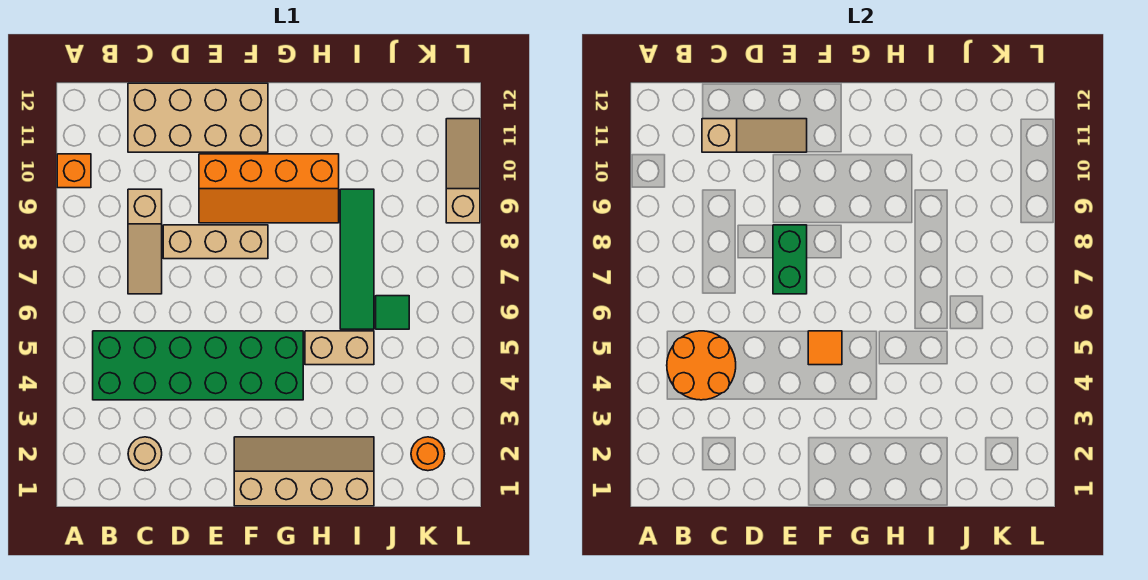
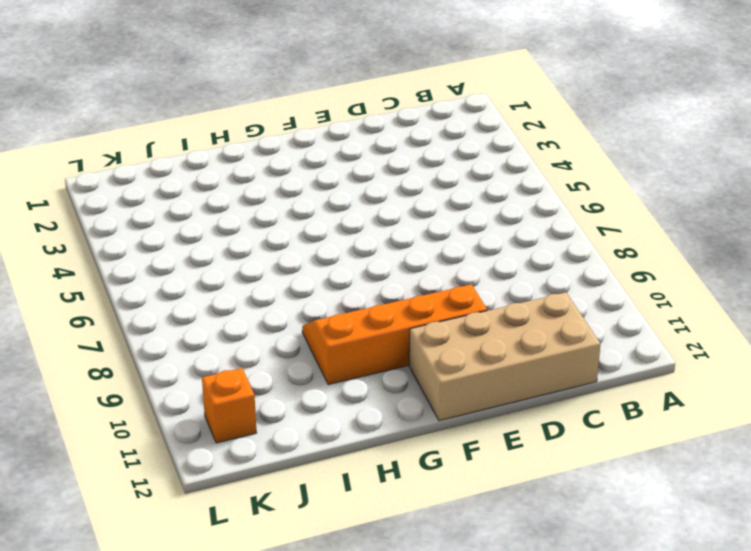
orange 1x1 brick [202,368,256,443] -> orange 1x1 brick moved to [57,154,91,188]
none -> green 2x6 brick [93,331,303,400]
none -> tan 1x1 round brick [128,437,162,471]
none -> tan 1x3 slope [128,189,162,294]

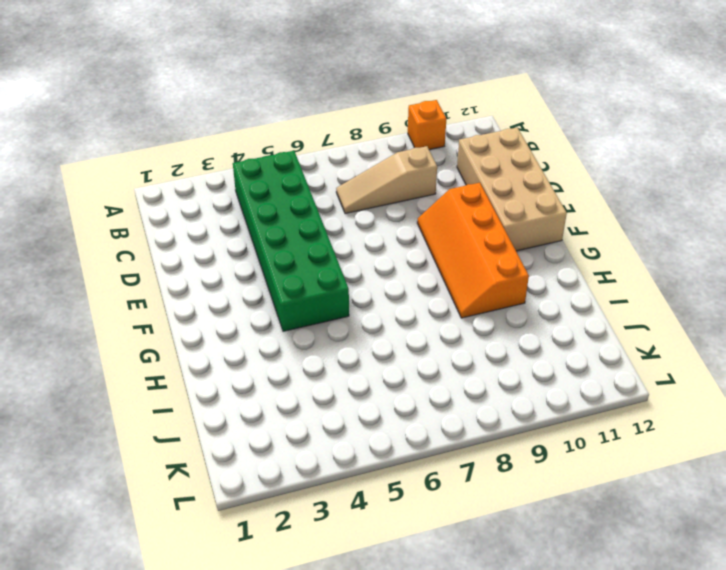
none -> tan 1x1 round brick [128,437,162,471]
none -> tan 1x3 brick [163,225,268,259]
none -> tan 2x4 slope [234,437,374,506]

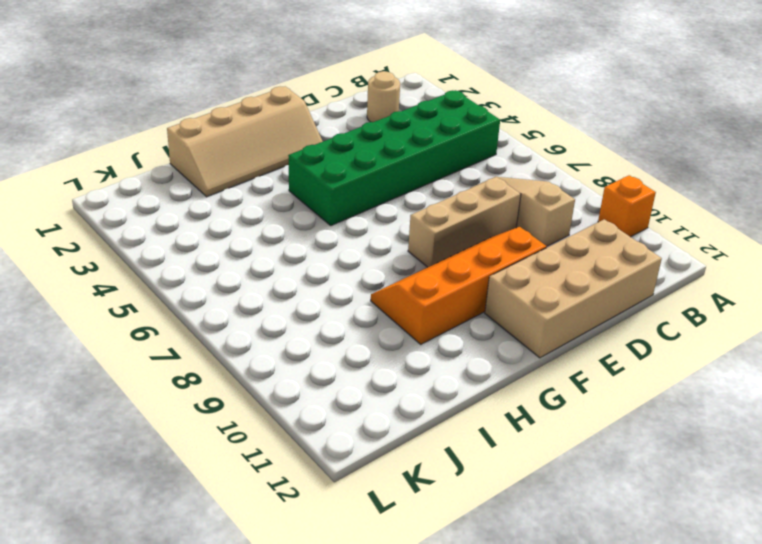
none -> tan 1x2 brick [305,331,374,365]
none -> green 1x4 tile [340,189,374,329]
none -> green 1x1 tile [376,296,409,329]

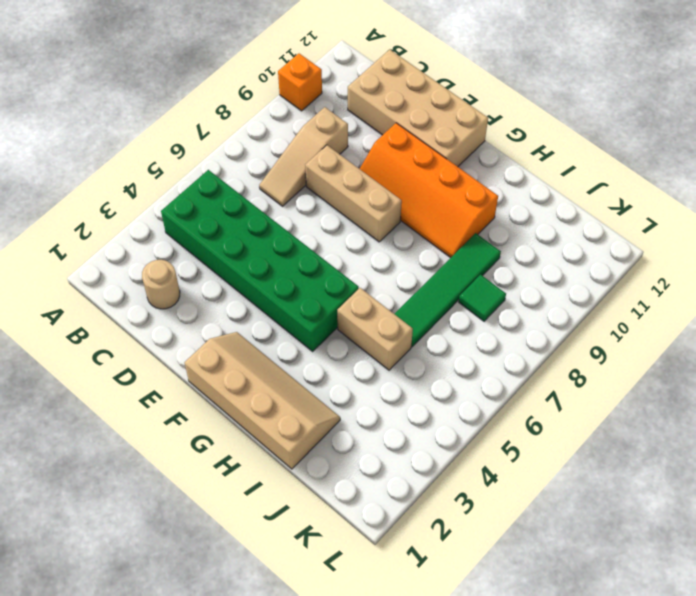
green 1x1 tile [459,275,506,321] -> green 1x1 tile moved to [376,296,409,329]
none -> orange 1x1 round brick [411,437,445,471]
none -> tan 1x3 slope [446,119,480,223]
none -> orange 2x2 round brick [667,331,736,400]

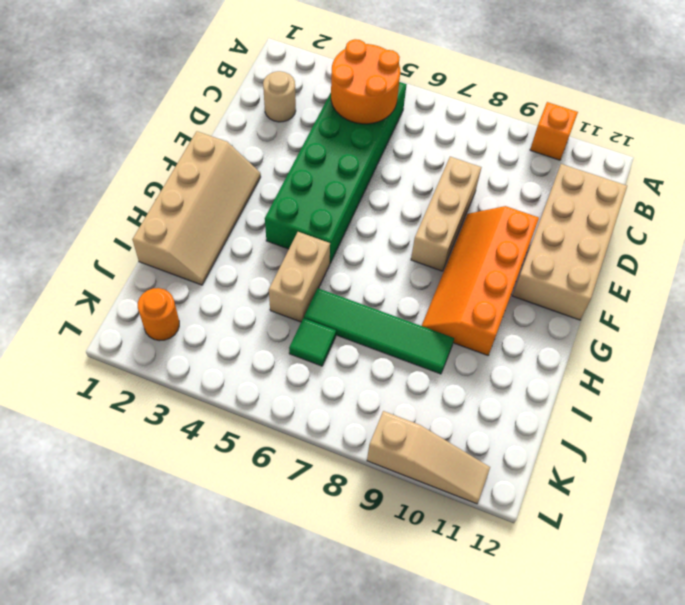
none -> tan 1x3 slope [128,189,162,294]
none -> tan 1x3 slope [702,119,807,152]
none -> green 1x2 brick [773,225,807,294]

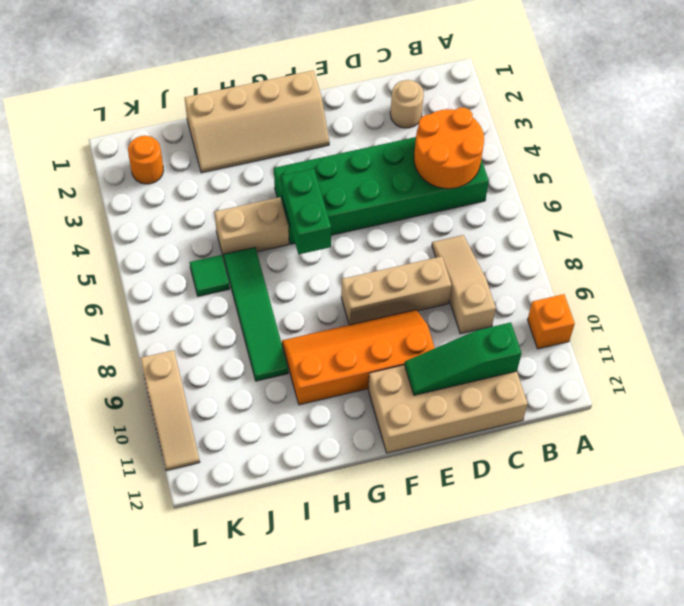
green 1x3 slope [404,322,521,395] -> tan 1x3 slope [702,119,807,152]
green 1x2 brick [281,169,331,254] -> green 1x2 brick moved to [773,225,807,294]
none -> orange 1x1 tile [808,331,842,365]

